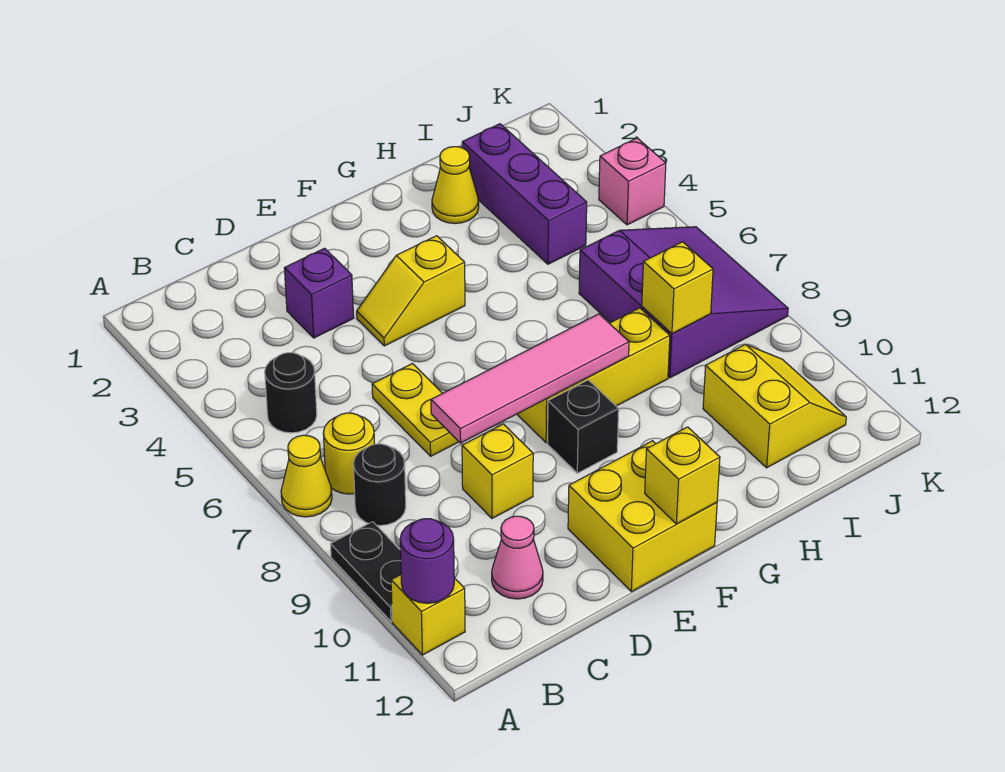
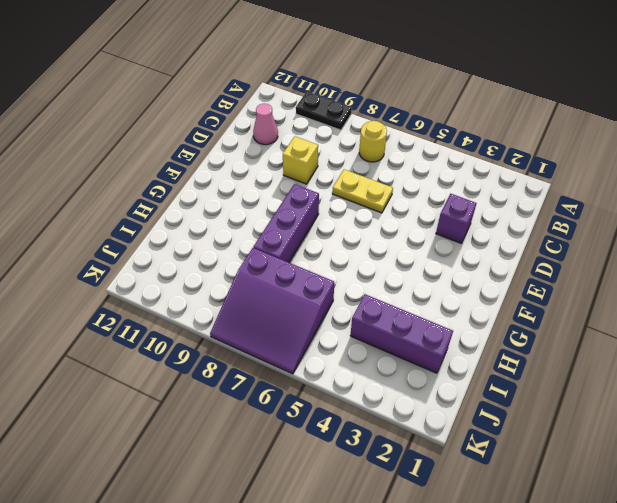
purple 1x3 brick [254,184,319,262] -> yellow 1x3 brick [517,308,670,443]
none -> yellow 1x1 cone [281,435,332,517]
none -> yellow 1x1 brick [391,575,465,655]
none -> black 1x1 round brick [265,353,317,433]

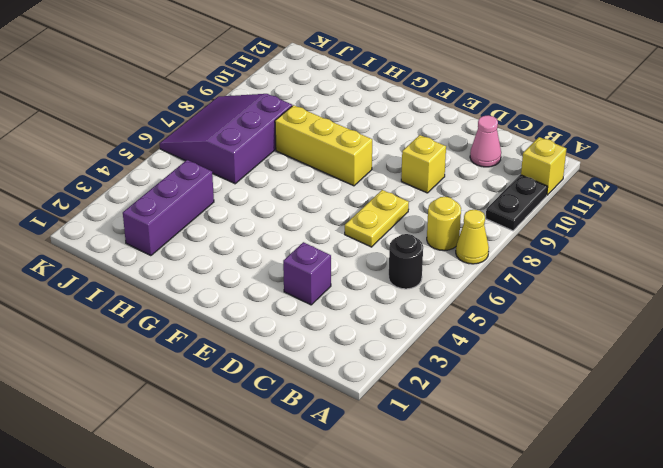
none -> black 1x1 round brick [353,444,406,526]
none -> yellow 1x2 slope [357,236,465,346]
none -> yellow 2x2 brick [568,441,717,592]

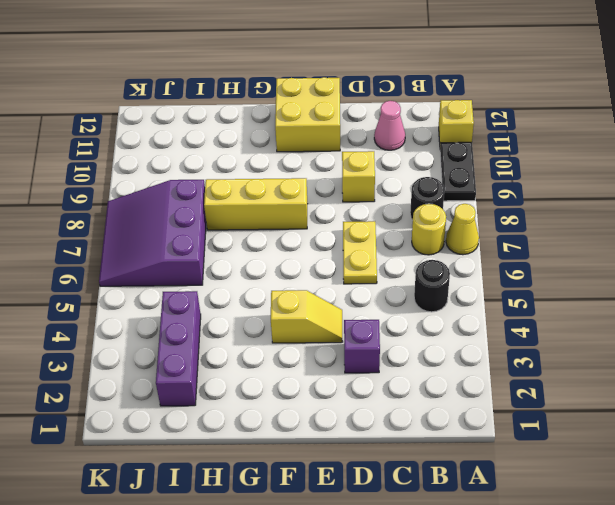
none -> black 1x1 brick [548,380,619,473]
none -> yellow 1x1 cone [432,147,479,224]
none -> yellow 2x2 slope [703,344,846,468]

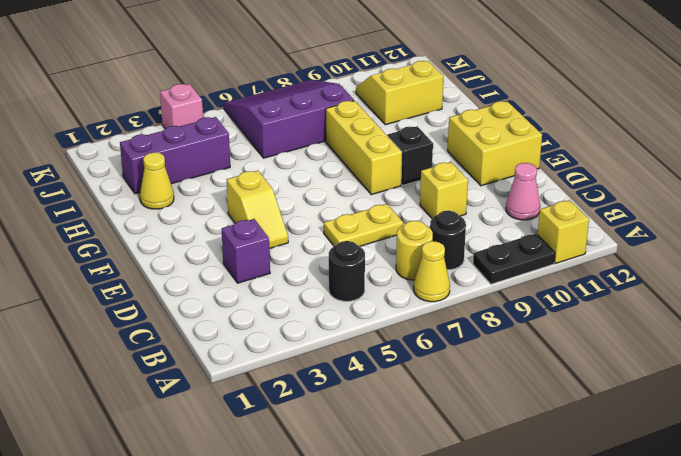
none -> purple 1x1 round brick [400,519,454,603]
none -> pink 1x4 tile [431,314,629,443]
none -> yellow 1x1 brick [645,427,720,524]

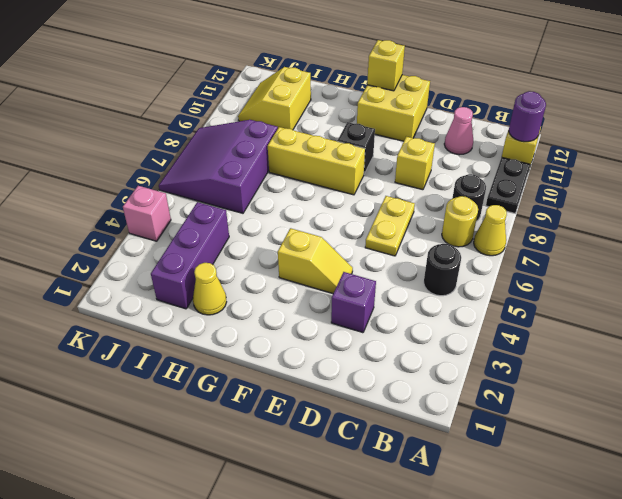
none -> pink 1x4 tile [431,314,629,443]
none -> yellow 1x1 brick [642,242,713,334]

